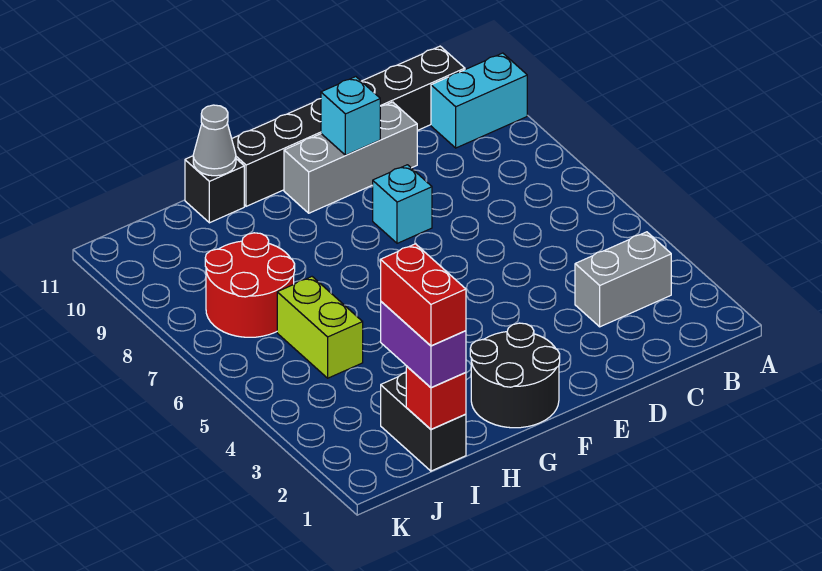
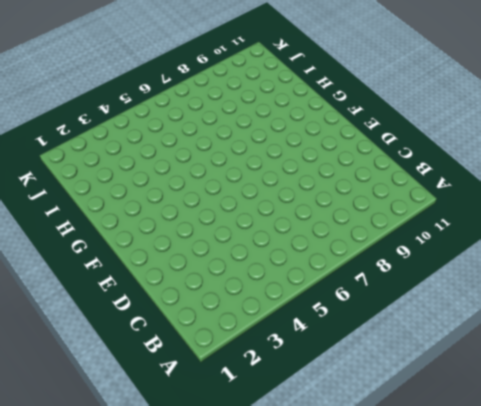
none -> cyan 1x2 brick [431,53,527,148]
none -> grey 1x2 brick [575,232,671,327]
none -> black 1x6 brick [232,46,465,206]

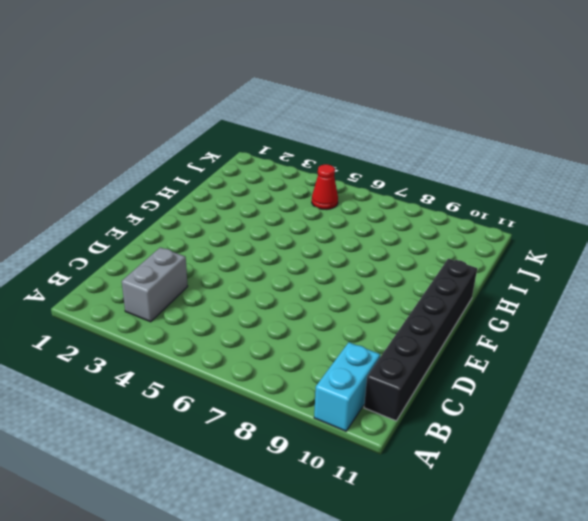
red 1x1 cone [312,164,338,210] -> none
none -> grey 1x3 brick [284,102,417,213]
none -> cyan 1x1 brick [373,165,432,243]
none -> black 2x2 round brick [470,323,560,428]

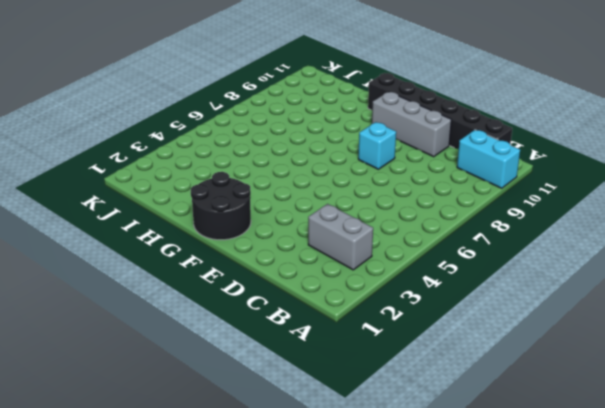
none -> black 1x1 brick [185,156,244,223]
none -> black 1x2 brick [381,373,466,471]
none -> lime 1x2 brick [277,277,363,378]

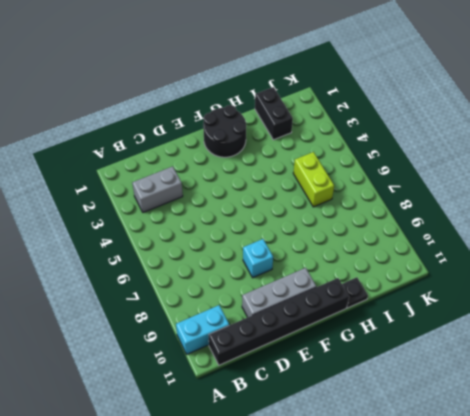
black 1x1 plate [342,277,368,308] -> black 1x1 brick [185,156,244,223]
none -> red 2x2 round brick [205,233,295,337]
none -> cyan 1x1 brick [321,77,380,155]
none -> grey 1x1 cone [193,105,236,176]

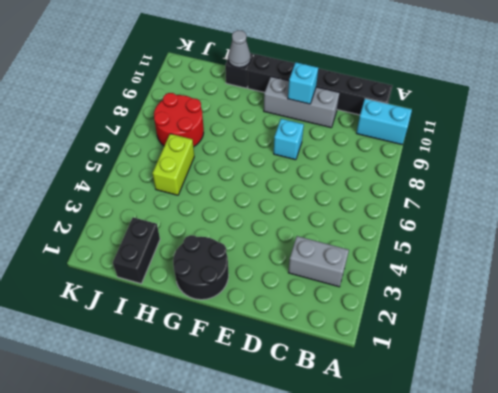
none -> red 1x1 brick [406,366,466,429]
none -> purple 1x2 brick [381,302,466,387]
none -> red 1x2 brick [381,244,466,346]

